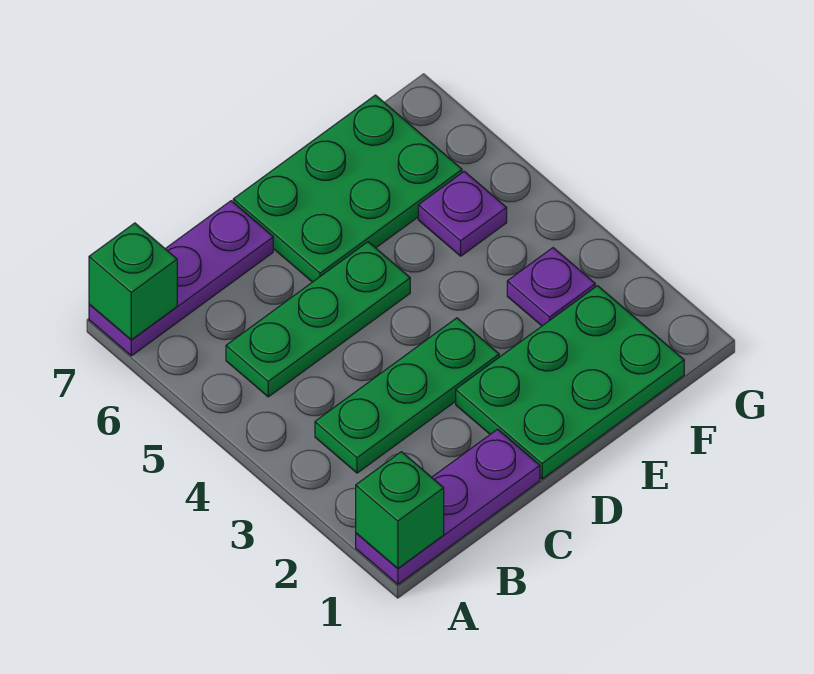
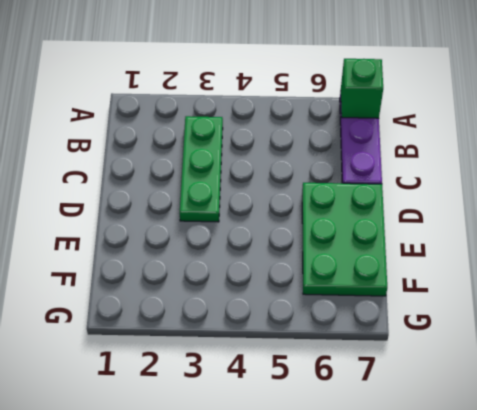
none -> purple 1x3 plate [356,429,540,584]
none -> green 1x3 plate [226,242,410,397]

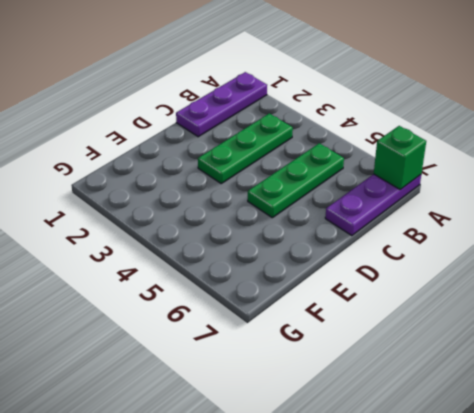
none -> green 2x3 plate [456,286,684,479]
none -> green 2x3 plate [233,95,462,282]

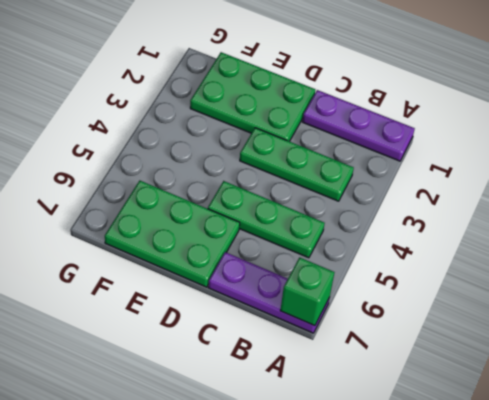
none -> purple 1x1 plate [507,248,595,326]
none -> purple 1x1 plate [418,171,507,256]

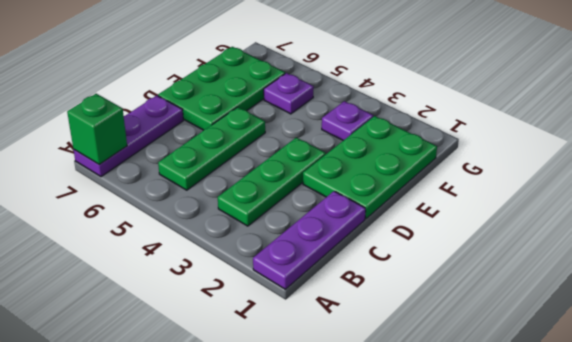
none -> green 1x1 brick [356,452,444,568]

